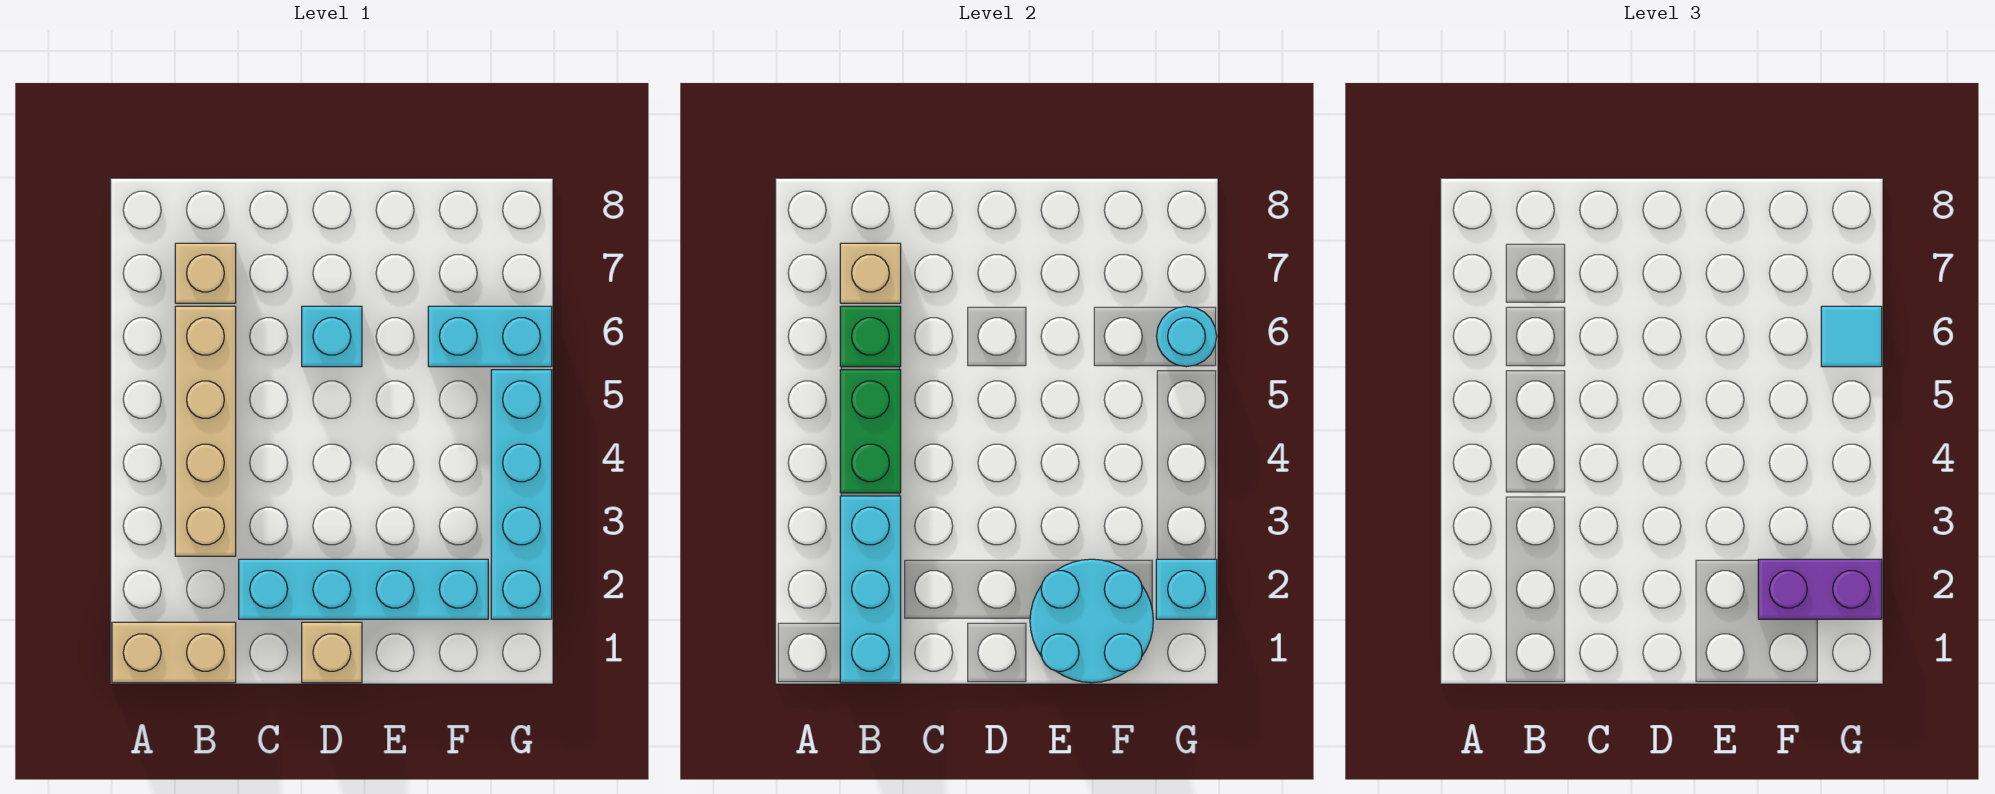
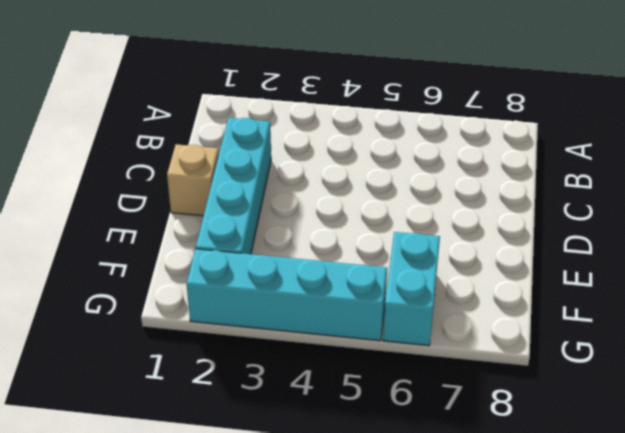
none -> tan 1x2 brick [112,622,236,683]
none -> tan 1x4 brick [175,306,236,556]
none -> tan 1x1 brick [175,243,236,303]

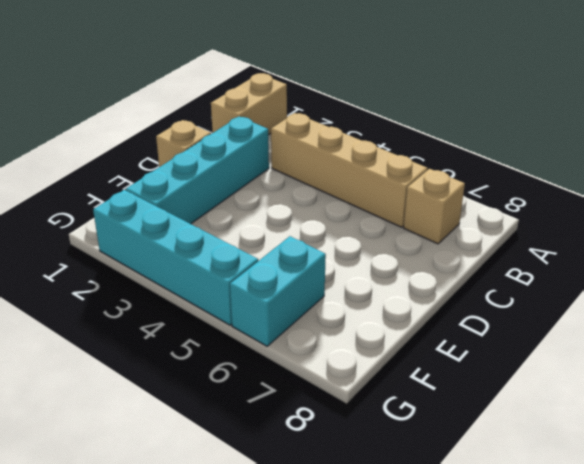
none -> cyan 1x1 brick [302,306,362,367]
none -> cyan 1x3 brick [840,496,901,683]
none -> green 1x2 brick [840,370,901,493]

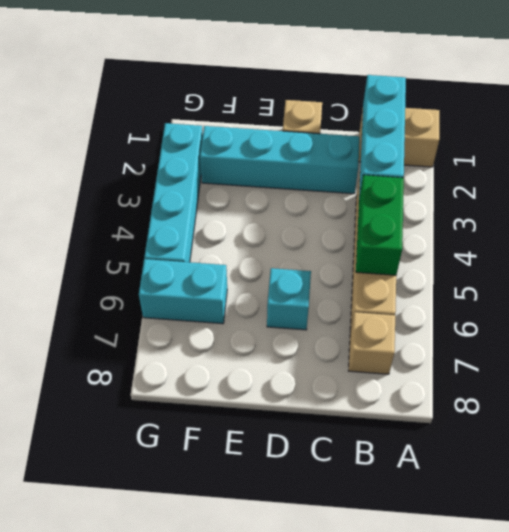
none -> green 1x1 brick [840,306,901,367]
none -> tan 1x1 brick [840,243,901,303]
none -> cyan 2x2 round brick [1030,559,1153,683]

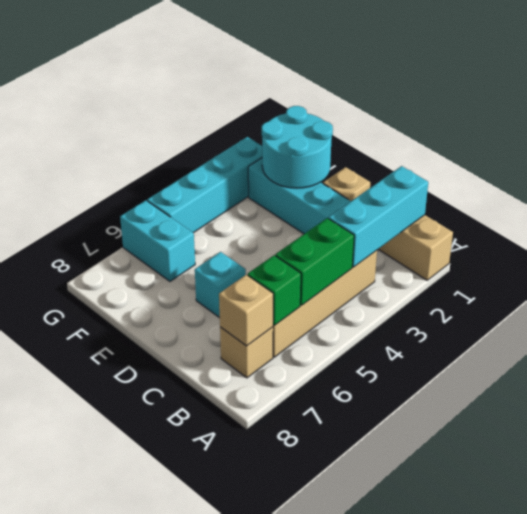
none -> cyan 1x1 brick [1156,559,1217,619]
none -> cyan 1x1 round brick [1156,306,1217,367]
none -> purple 1x2 brick [1758,559,1882,619]

